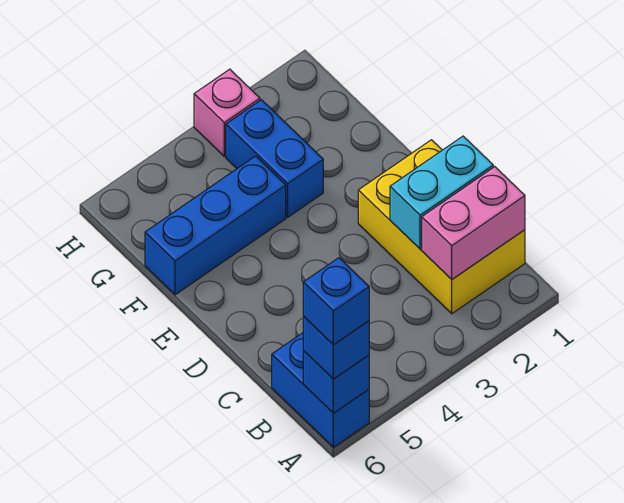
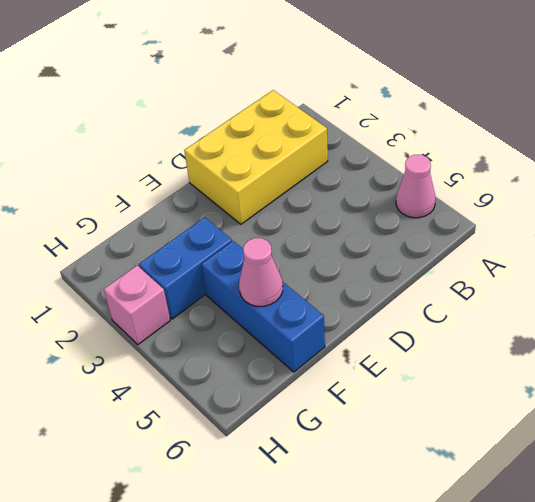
pink 1x1 cone [396,155,435,218] -> none
pink 1x1 cone [239,238,283,306] -> none
none -> blue 1x2 brick [272,333,369,447]
none -> blue 1x1 brick [303,351,369,413]

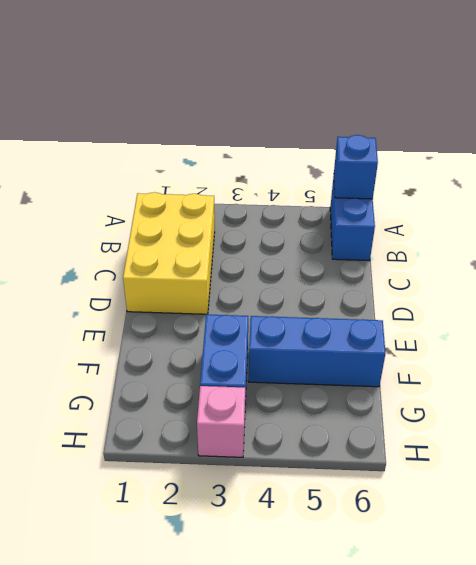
none -> pink 1x2 brick [422,167,525,279]
none -> cyan 1x2 brick [390,136,493,249]

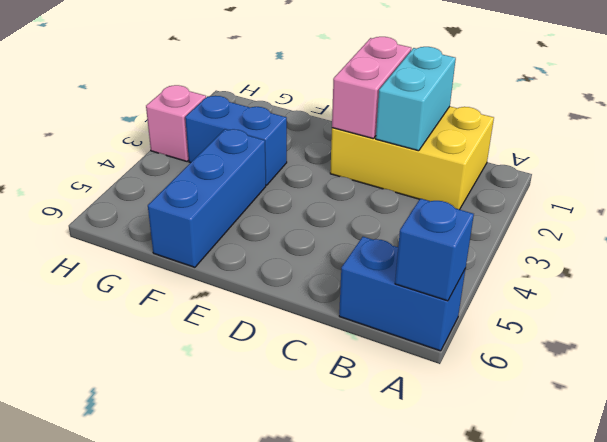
pink 1x2 brick [332,37,411,139] -> pink 1x2 brick moved to [422,167,525,279]
none -> blue 1x1 brick [303,316,369,379]
none -> blue 1x1 brick [303,258,369,345]

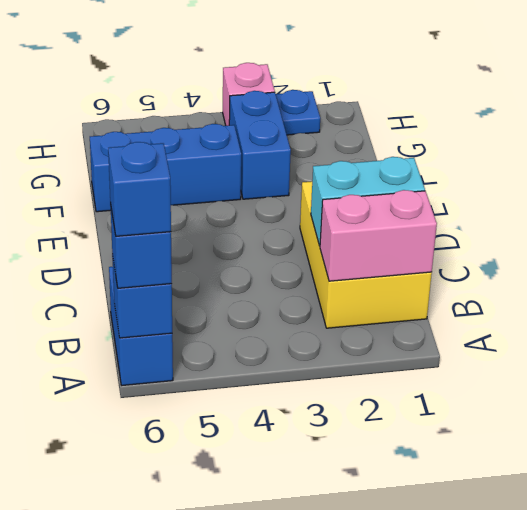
blue 1x1 plate [276,90,320,135] -> none

